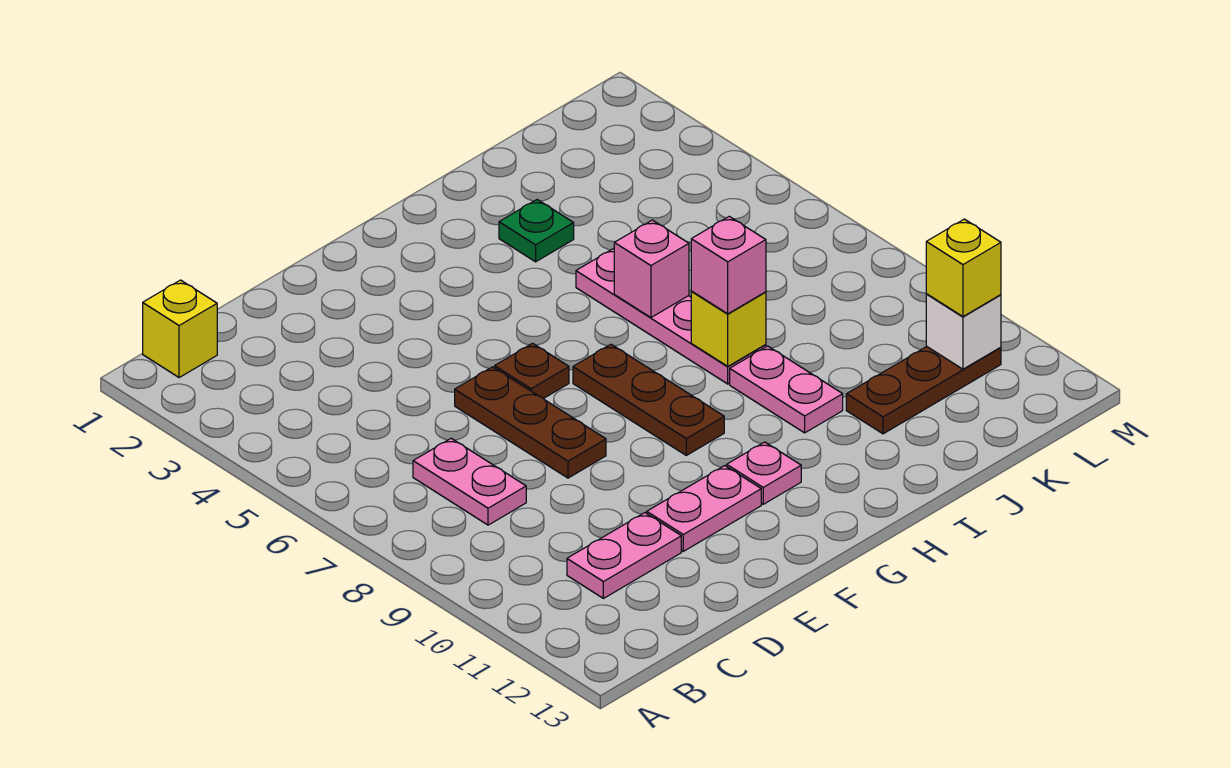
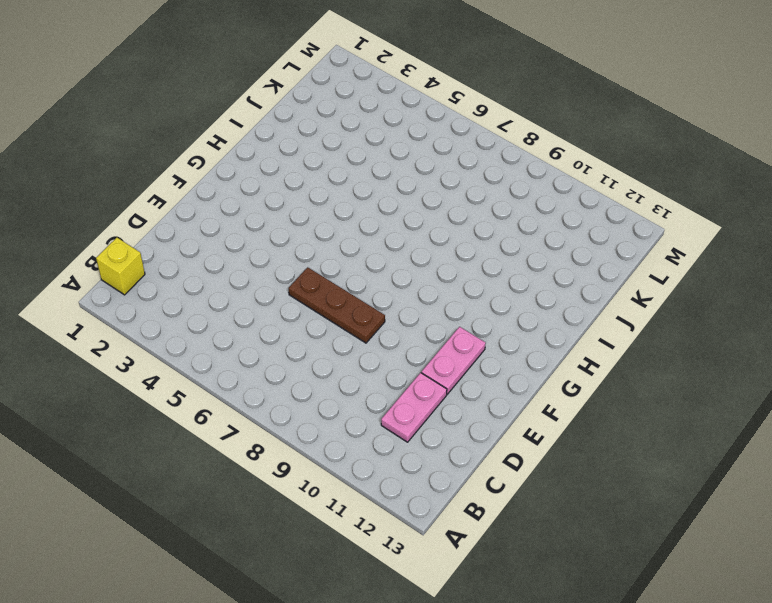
none -> pink 1x2 plate [413,438,526,525]
none -> brown 1x1 plate [495,343,569,399]
none -> brown 1x3 plate [573,344,724,455]

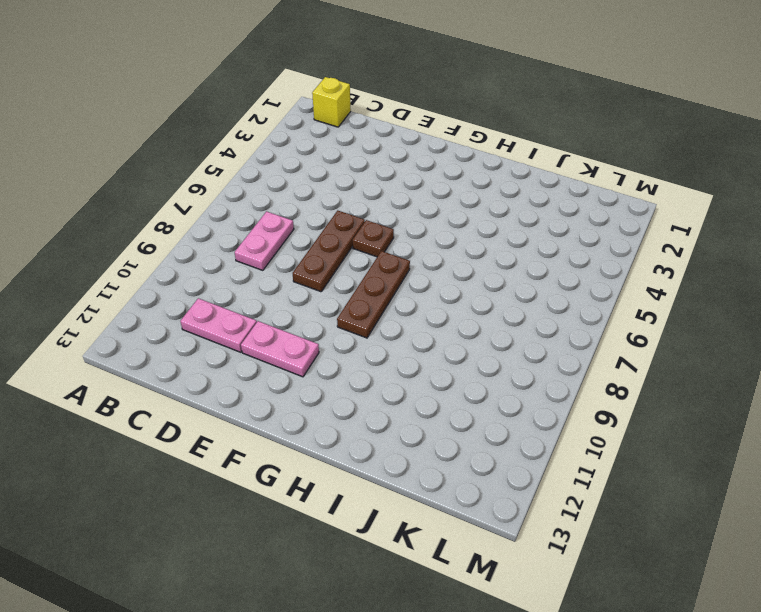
none -> pink 1x1 plate [727,442,801,504]
none -> green 1x1 plate [499,200,574,262]
none -> pink 1x4 plate [576,248,766,384]

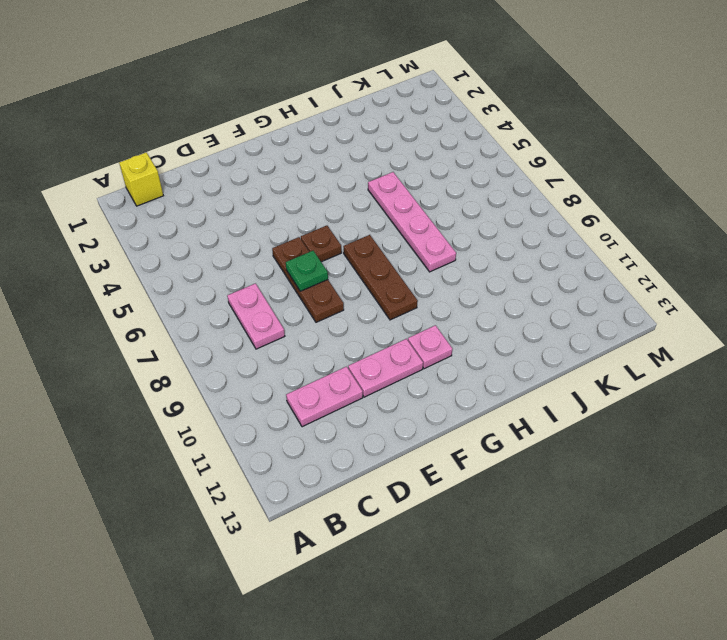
green 1x1 plate [286,251,328,291] -> green 1x1 plate moved to [499,200,574,262]
none -> pink 1x2 plate [730,346,843,433]
none -> brown 1x3 plate [846,346,1001,434]
none -> pink 1x1 brick [614,220,689,317]

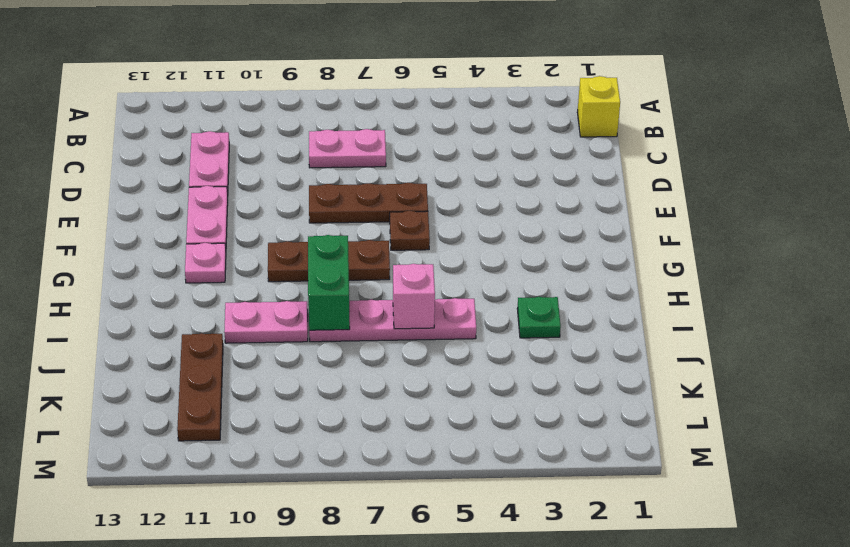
green 1x2 brick [308,235,350,330] -> yellow 1x1 brick [691,291,766,366]
none -> white 1x1 brick [926,294,1001,369]
none -> pink 1x1 brick [691,216,766,314]
none -> yellow 1x1 brick [926,219,1001,317]

